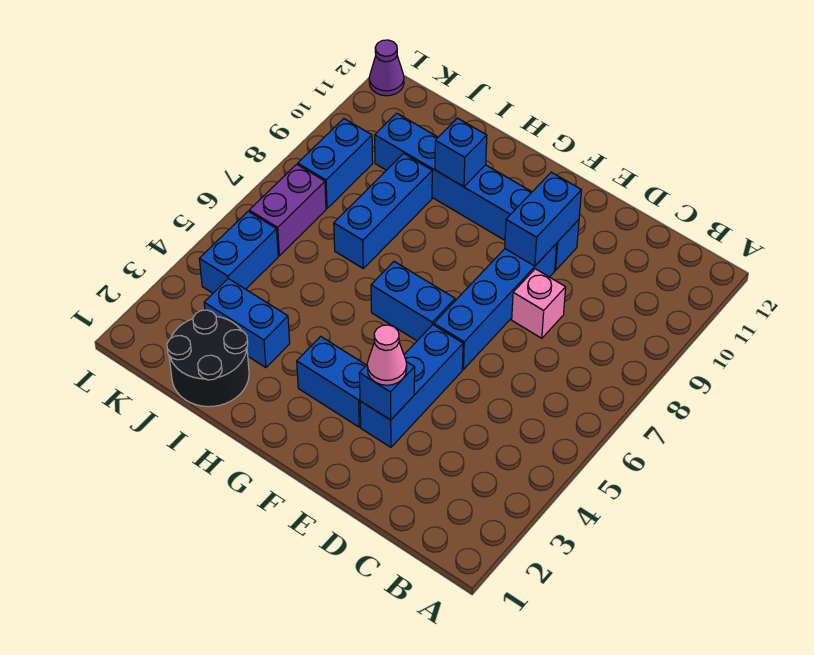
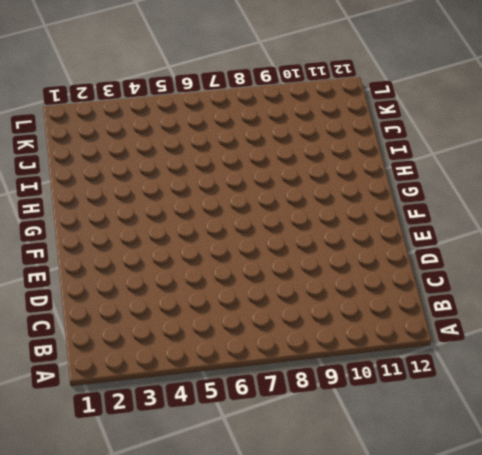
none -> pink 1x1 brick [512,269,566,338]
none -> blue 1x3 brick [360,325,463,447]
none -> blue 1x4 brick [434,243,557,369]

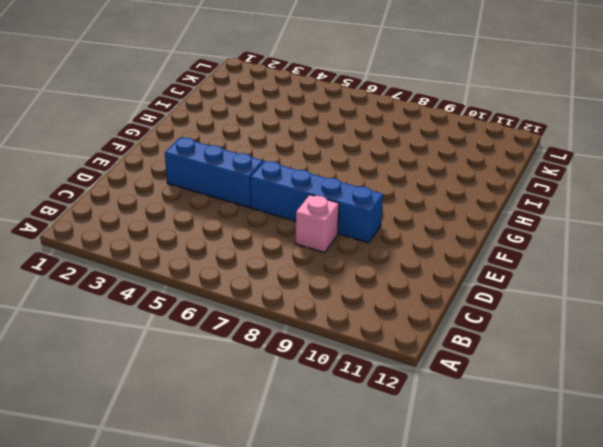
none -> blue 1x6 brick [375,113,579,270]
none -> blue 1x2 brick [297,336,366,427]
none -> blue 1x2 brick [371,262,455,341]

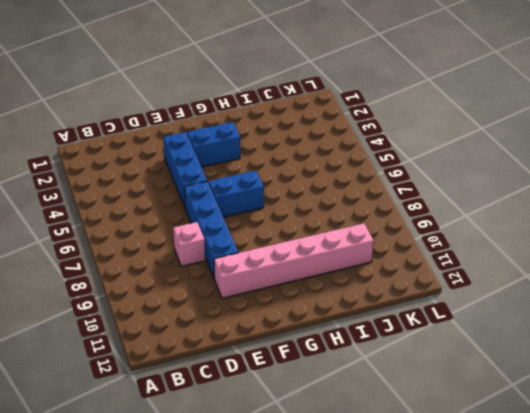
pink 1x6 brick [214,223,374,298] -> blue 1x6 brick [375,113,579,270]
none -> black 2x2 round brick [167,310,249,407]
none -> blue 1x2 brick [204,279,290,368]
none -> blue 1x3 brick [334,154,432,268]

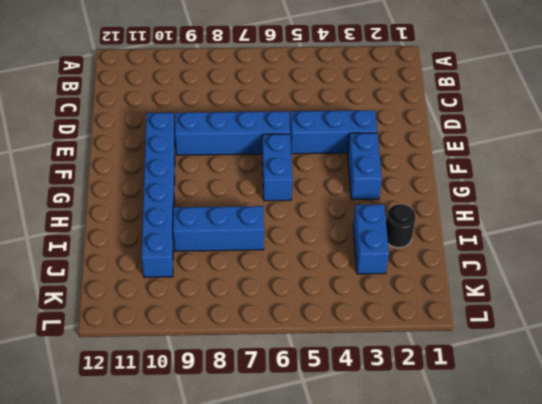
black 1x1 round brick [386,204,416,248] -> black 2x2 round brick [167,310,249,407]
none -> pink 1x1 brick [512,269,566,338]
none -> blue 1x2 brick [199,211,278,293]
none -> purple 1x2 brick [249,164,326,256]

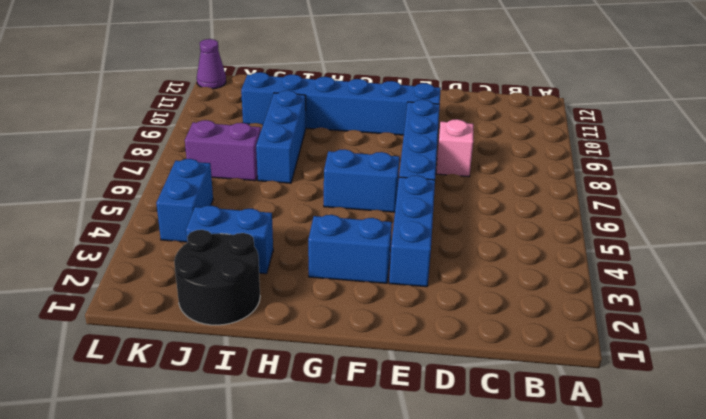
purple 1x2 brick [185,120,261,181] -> purple 1x2 brick turned to [249,164,326,256]
none -> blue 1x2 brick [298,119,373,208]
none -> blue 1x1 brick [359,362,415,420]
none -> blue 1x2 brick [505,172,581,266]

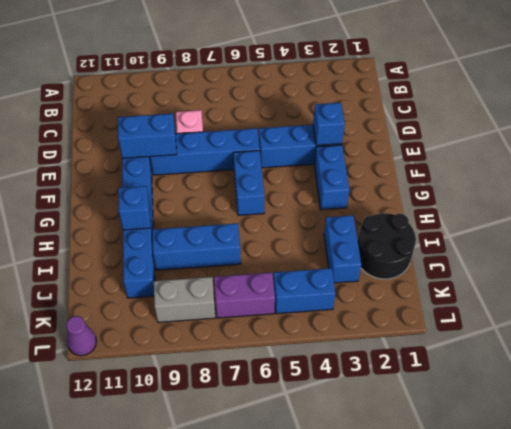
grey 1x2 brick [154,277,215,322] -> blue 1x2 brick [298,119,373,208]
none -> pink 1x1 cone [367,325,407,385]

